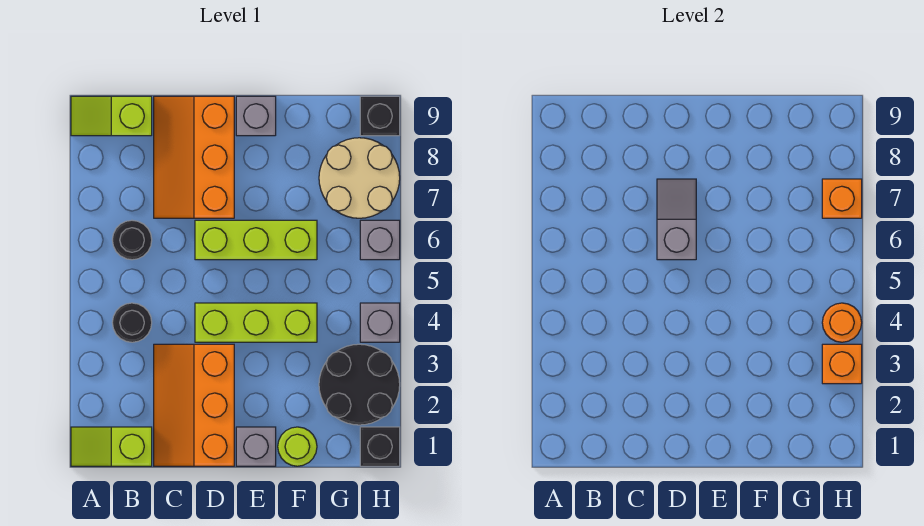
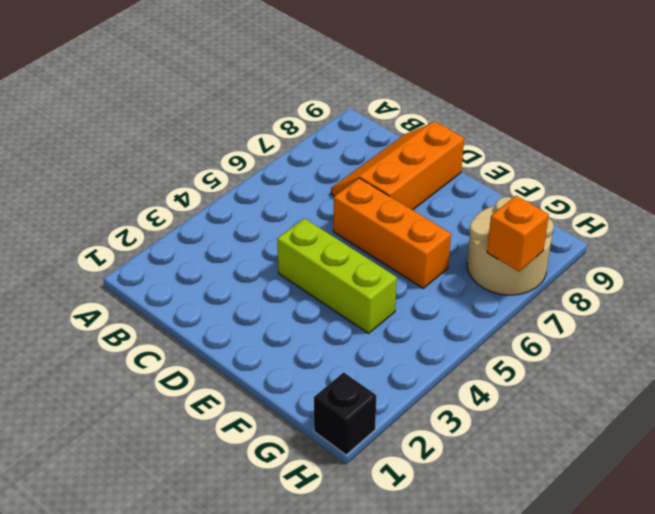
orange 1x3 brick [333,178,451,288] -> lime 1x3 brick [195,220,317,260]
none -> lime 1x2 slope [71,427,152,466]
none -> lime 1x2 slope [71,96,152,136]
none -> black 1x1 round brick [112,303,152,342]

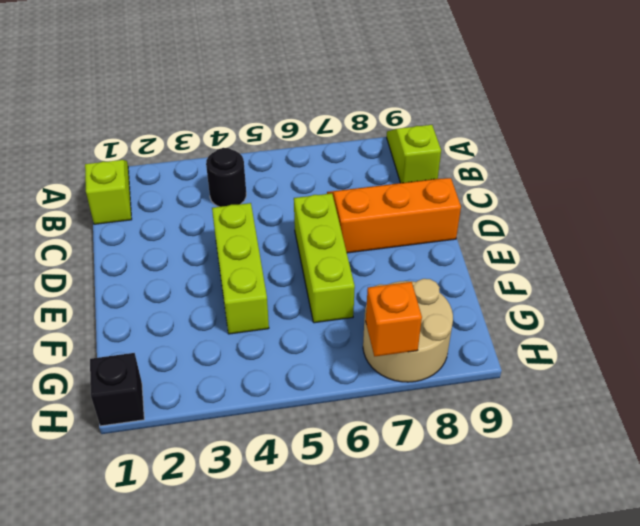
none -> black 1x1 round brick [112,220,152,260]
none -> orange 2x3 slope [154,344,234,466]
none -> grey 1x1 brick [236,427,276,466]

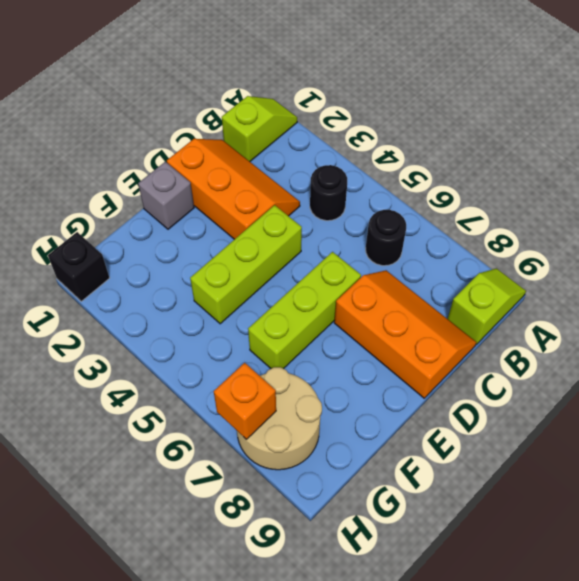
none -> grey 1x1 brick [236,96,276,136]
none -> lime 1x1 round brick [278,427,317,466]
none -> black 2x2 round brick [319,344,400,425]

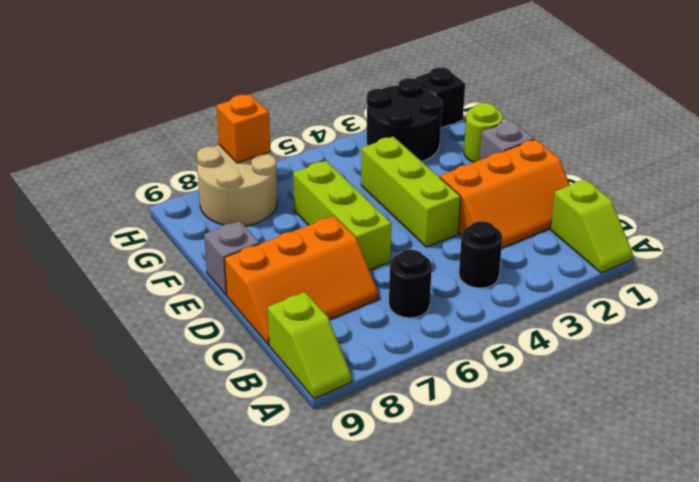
none -> grey 1x1 brick [360,303,400,342]
none -> grey 1x1 brick [360,220,400,260]
none -> black 1x1 brick [360,96,400,136]

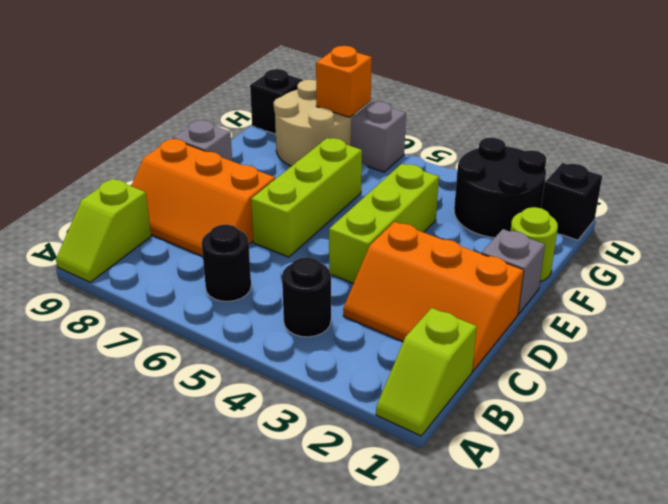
none -> grey 1x1 brick [360,303,400,342]
none -> grey 1x2 slope [657,179,696,260]
none -> orange 1x1 brick [822,344,862,384]

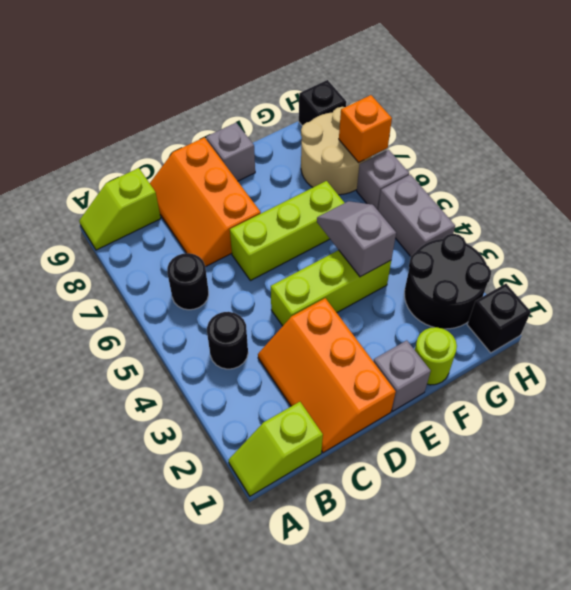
grey 1x2 slope [317,201,396,277] -> grey 1x2 slope moved to [657,179,696,260]
grey 1x2 brick [378,175,455,256] -> grey 1x1 brick [360,303,400,342]
none -> orange 1x1 brick [822,344,862,384]
none -> orange 1x1 round brick [822,303,862,342]

